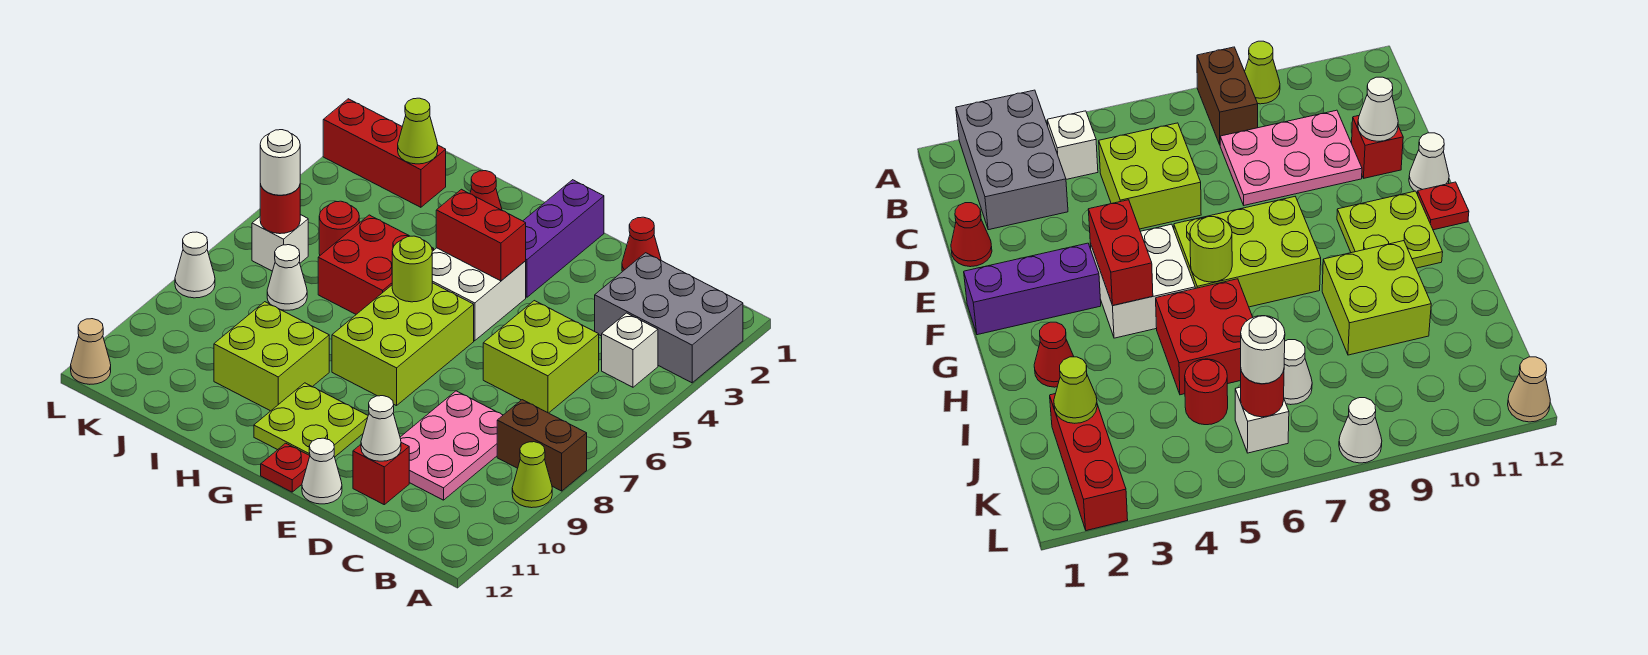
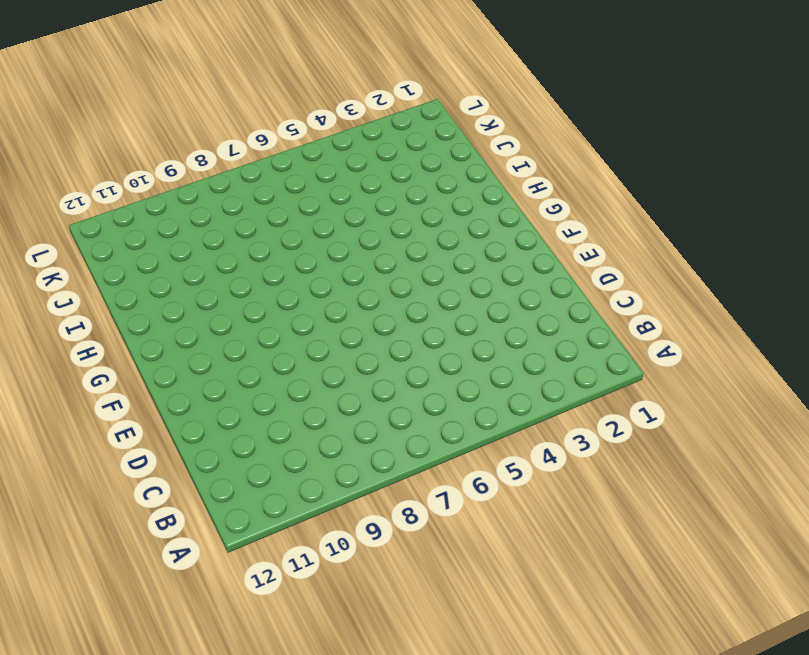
none -> grey 2x3 brick [595,253,743,383]
none -> brown 1x2 brick [497,400,587,491]
none -> lime 1x1 cone [512,442,552,508]

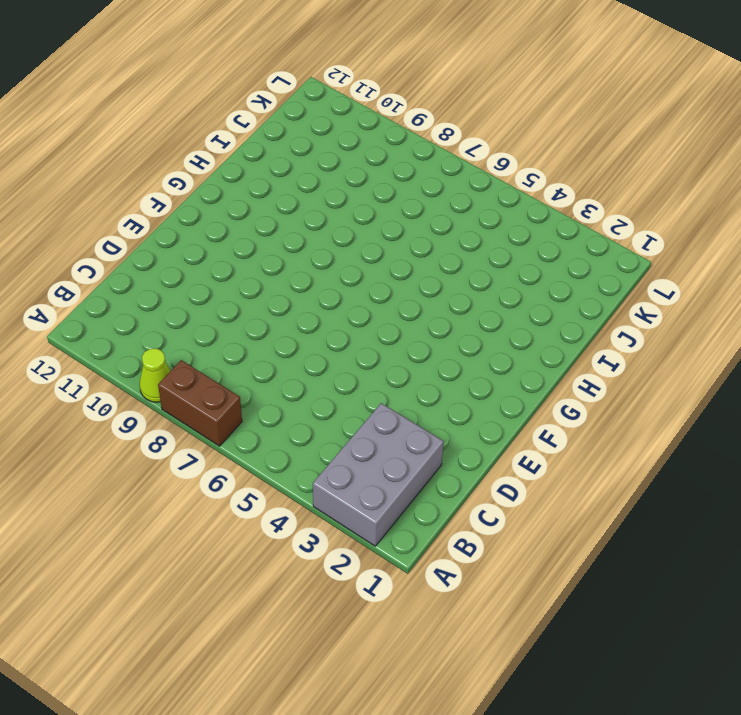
brown 1x2 brick [158,360,242,446] -> brown 1x2 brick turned to [497,400,587,491]
none -> white 1x1 brick [602,313,658,387]
none -> lime 2x2 brick [483,301,599,413]
none -> pink 2x3 plate [400,391,503,500]

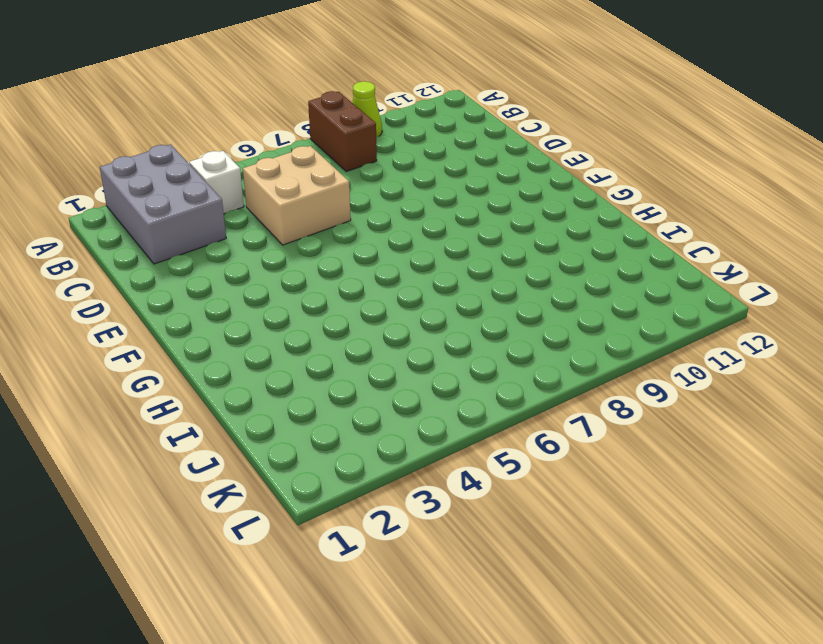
tan 2x2 brick [243,146,351,245] -> lime 2x2 brick [483,301,599,413]
none -> pink 2x3 plate [400,391,503,500]
none -> red 1x1 cone [622,217,661,272]
none -> red 1x1 brick [353,443,409,505]

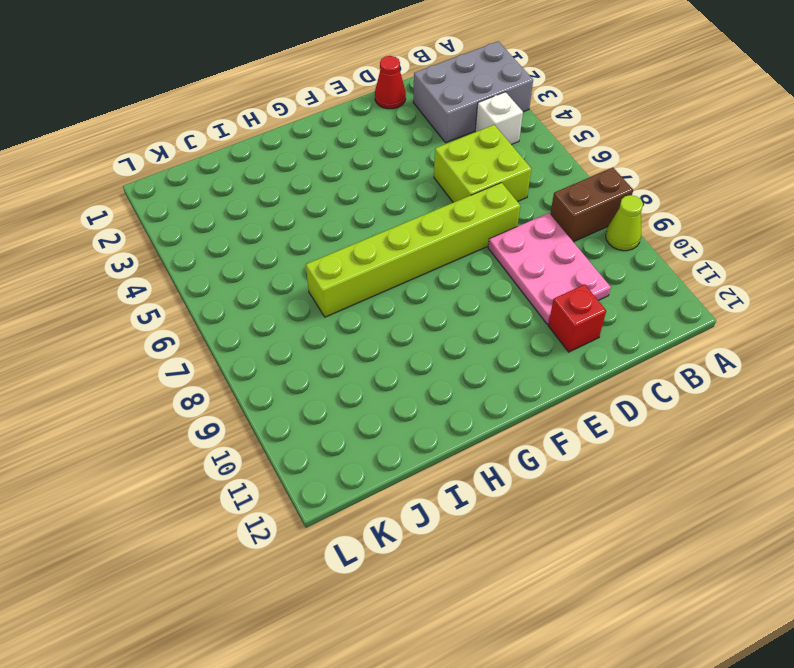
lime 1x6 brick [306,183,520,317] -> lime 2x3 brick [332,283,474,406]
none -> white 1x1 cone [302,438,342,504]
none -> purple 1x3 brick [523,180,604,297]
none -> white 2x2 brick [432,248,526,341]

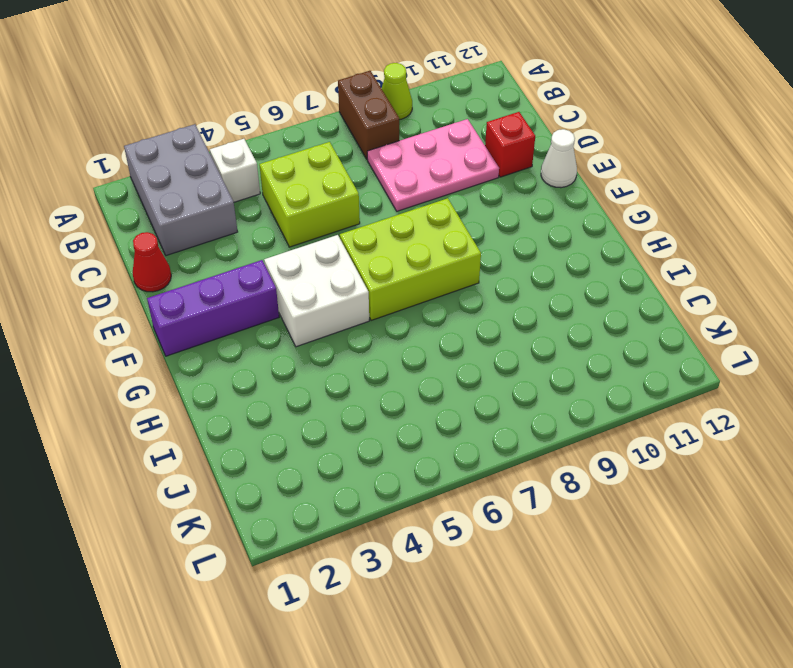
none -> lime 2x2 plate [254,383,368,457]
none -> red 1x1 plate [261,443,310,492]
none -> red 1x1 cone [470,171,502,210]

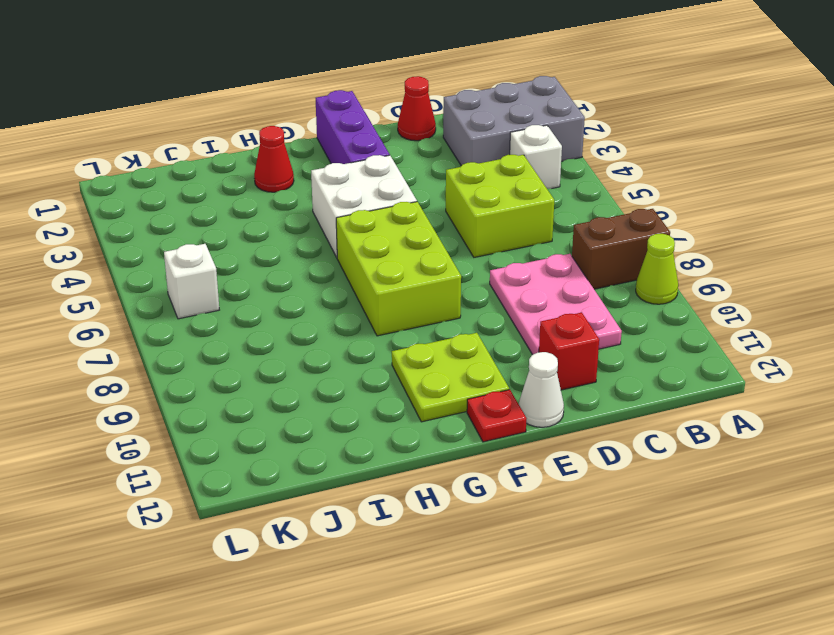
none -> red 2x2 brick [318,215,434,314]
none -> lime 2x2 brick [214,302,329,411]
none -> red 1x3 brick [323,99,446,207]

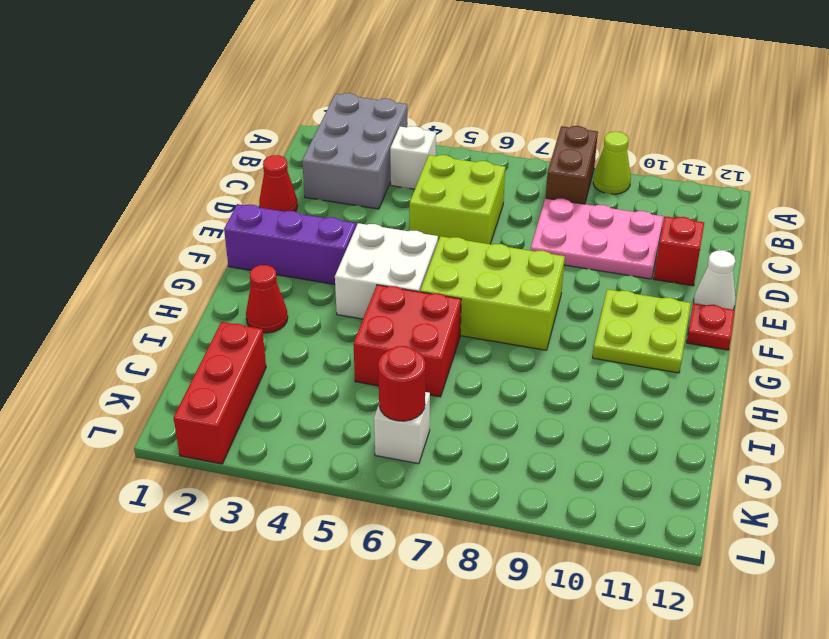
none -> lime 2x2 brick [214,302,329,411]
none -> red 1x1 round brick [319,201,359,255]
none -> white 1x1 cone [267,245,307,310]

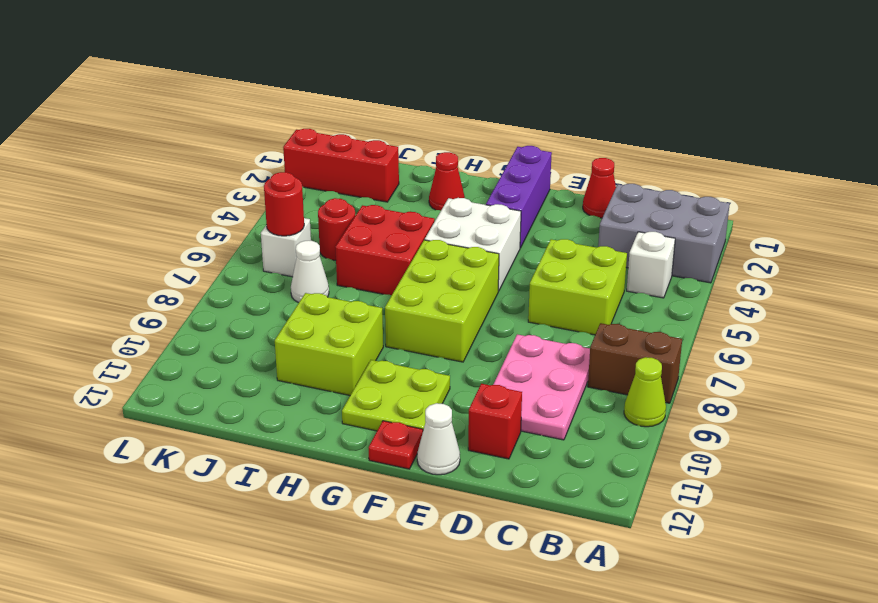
none -> white 1x1 cone [175,232,215,298]
none -> tan 1x1 cone [71,319,111,384]
none -> white 1x1 cone [361,396,401,461]

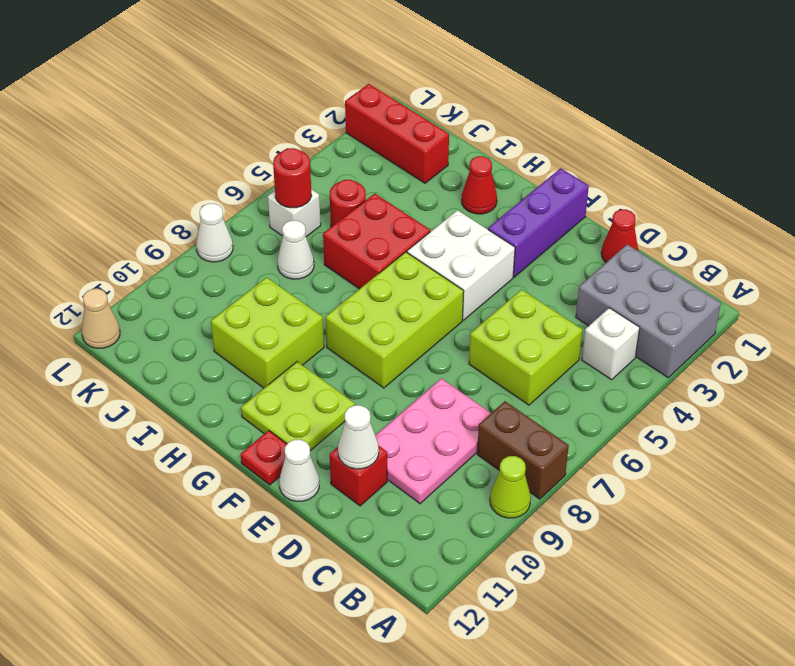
none -> red 1x2 brick [436,189,526,281]
none -> lime 1x1 round brick [392,236,432,302]
none -> lime 1x1 cone [398,98,438,164]

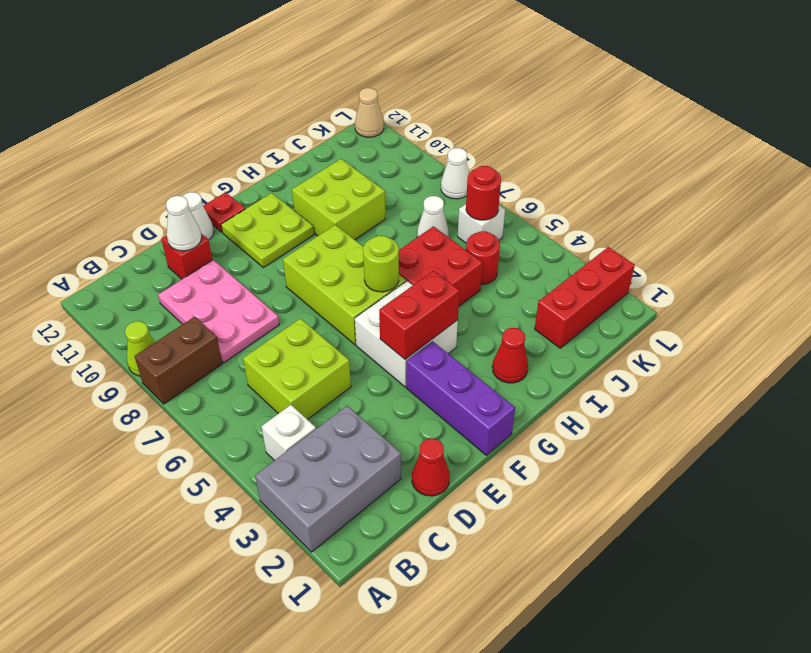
none -> lime 1x1 cone [398,98,438,164]
none -> white 1x1 round brick [260,130,300,195]

